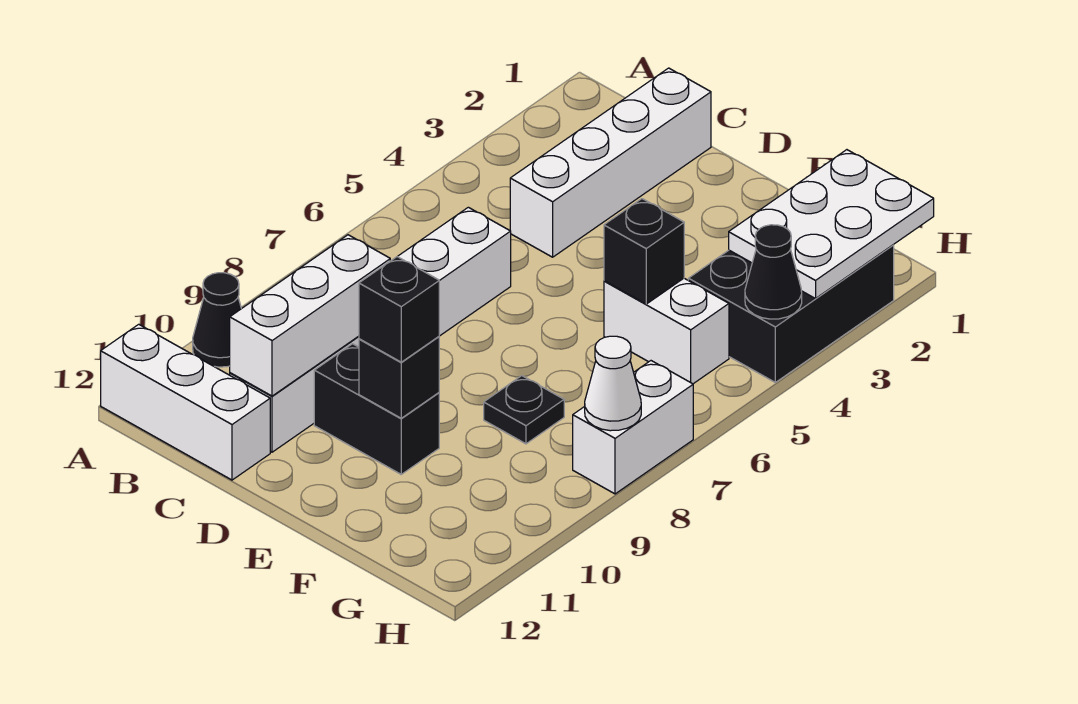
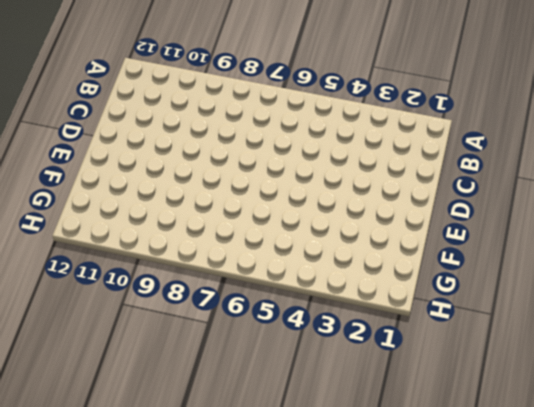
none -> black 1x1 cone [193,273,241,367]
none -> white 1x3 brick [101,324,270,480]
none -> white 1x4 brick [510,68,711,257]

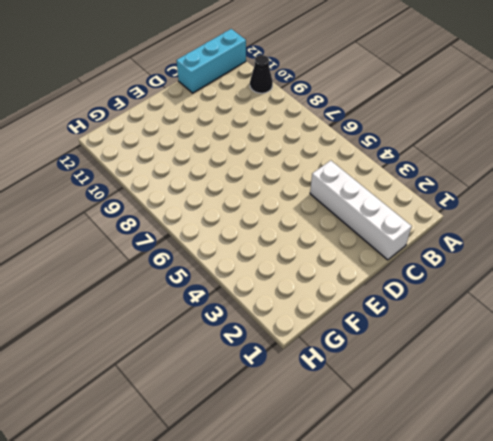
cyan 1x3 brick [176,29,246,93] -> white 1x3 brick [101,324,270,480]
none -> white 1x6 brick [230,207,511,452]
none -> black 1x2 brick [314,344,439,474]
none -> white 1x2 brick [604,278,729,384]

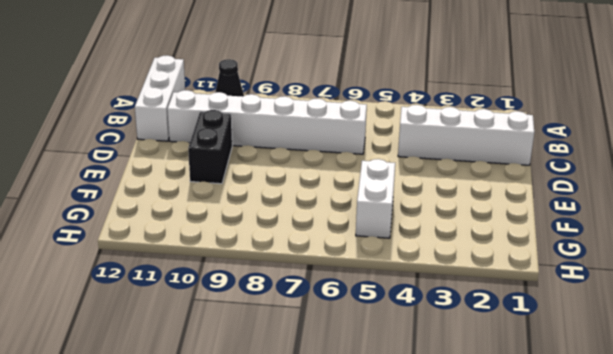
none -> black 1x1 plate [484,376,564,444]
none -> black 2x3 brick [688,245,894,382]
none -> white 1x2 brick [573,361,693,494]

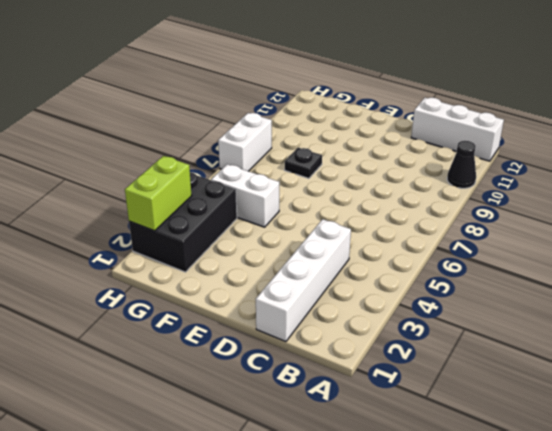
lime 1x2 brick [125,156,192,231] -> white 2x3 plate [729,150,934,299]
none -> white 1x6 brick [230,207,511,452]
none -> black 1x2 brick [314,344,439,474]
none -> white 1x3 brick [230,235,390,396]

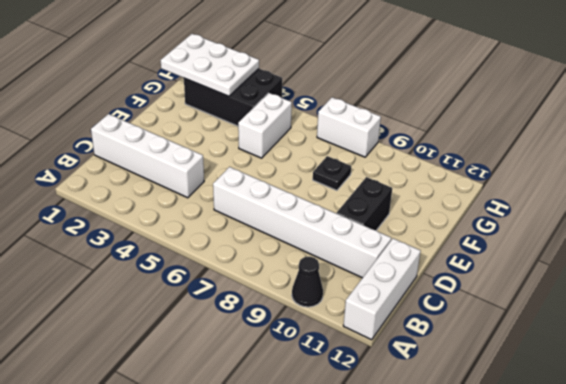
none -> white 1x3 brick [230,235,390,396]
none -> black 1x1 brick [359,337,439,418]
none -> black 1x1 brick [604,199,684,304]

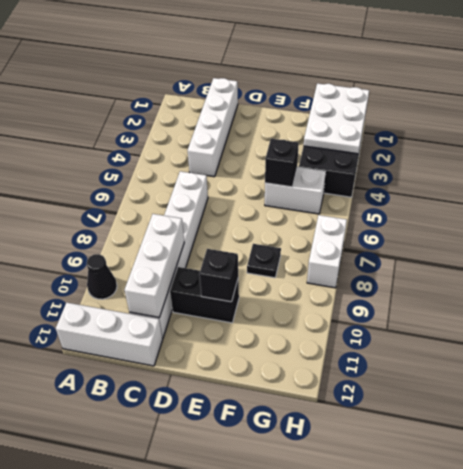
none -> black 1x1 cone [745,225,802,319]
none -> white 1x1 cone [585,336,641,431]
none -> black 1x1 brick [359,257,439,362]

